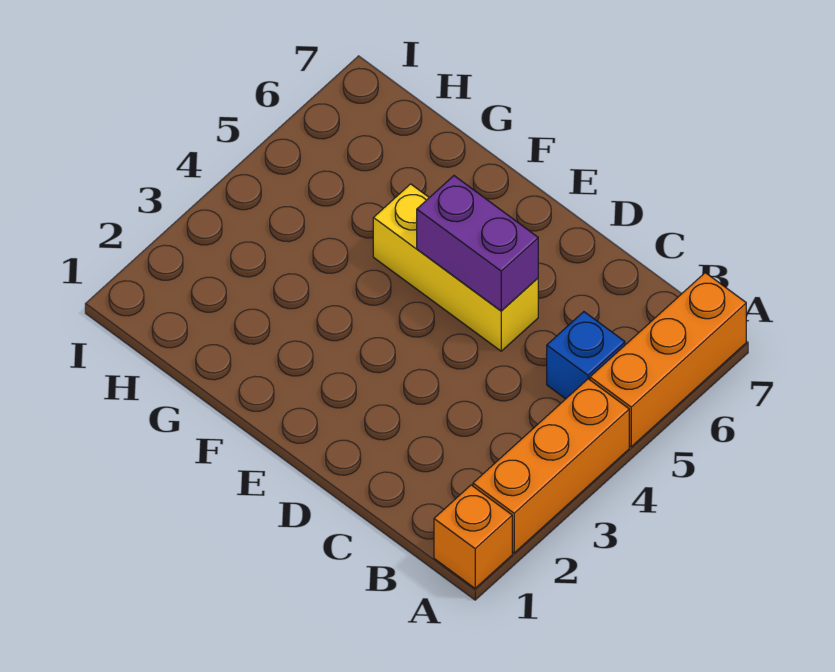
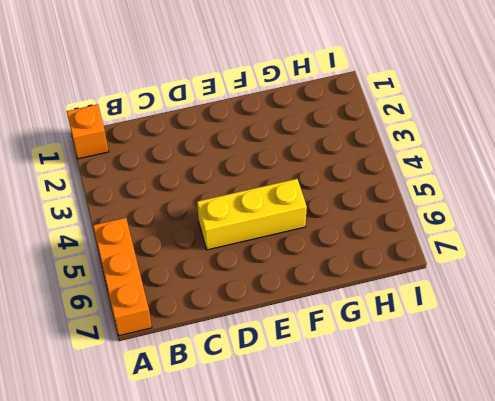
none -> orange 1x3 brick [473,379,629,553]
none -> blue 1x1 brick [547,312,625,399]

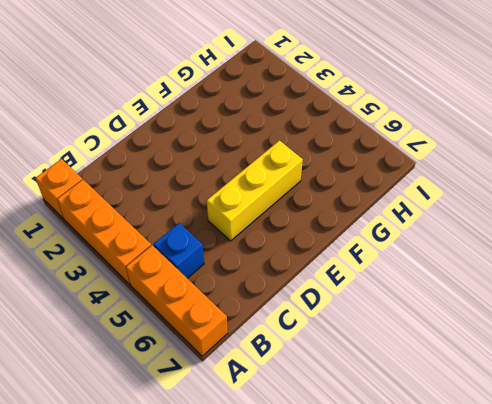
none -> purple 1x2 brick [417,176,538,311]

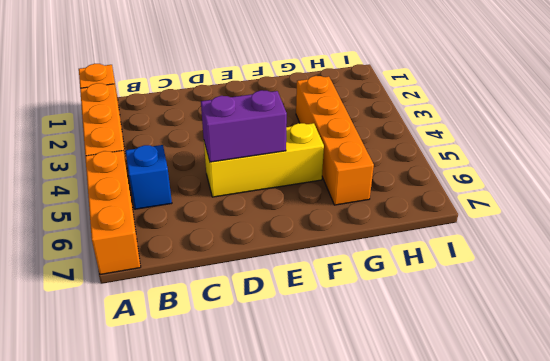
orange 1x4 brick [296,76,374,205] -> none

